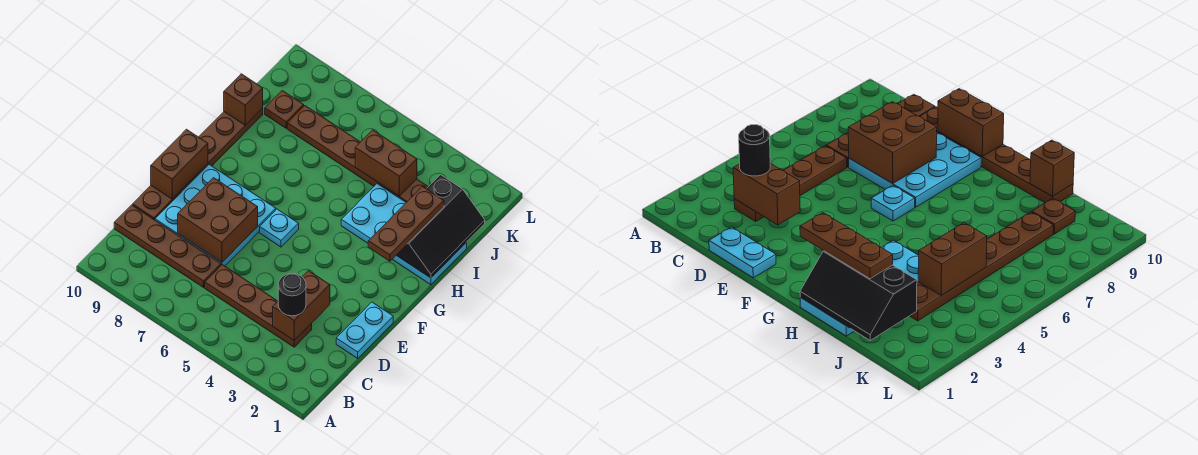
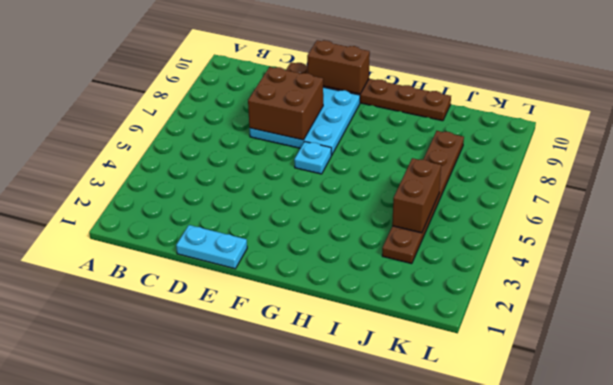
none -> brown 1x4 plate [205,265,312,347]
none -> brown 1x4 plate [114,205,221,287]
none -> cyan 2x4 plate [341,184,467,285]

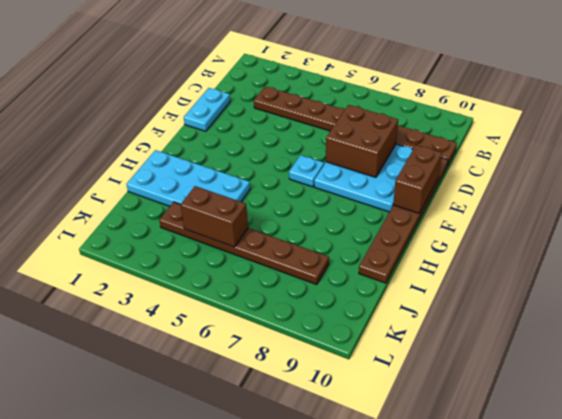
none -> brown 1x1 plate [265,91,304,128]
none -> brown 1x2 brick [273,271,330,340]
none -> black 2x3 slope [396,175,485,278]

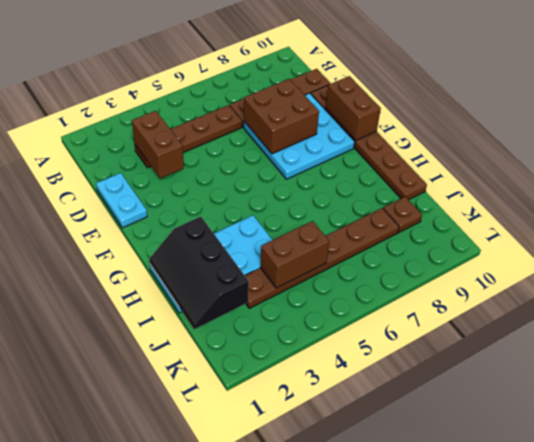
none -> cyan 1x1 plate [260,209,299,247]
none -> brown 1x1 brick [224,74,263,125]
none -> black 1x1 round brick [278,273,306,316]

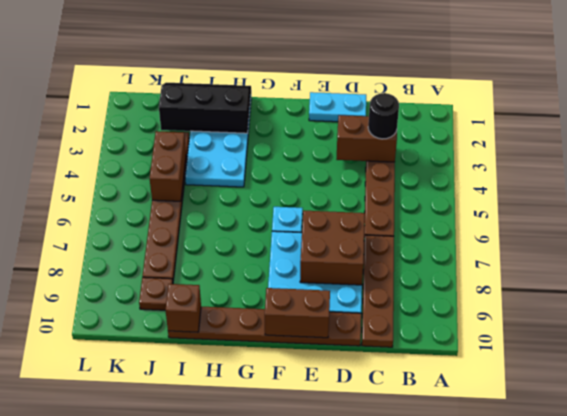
none -> brown 1x3 plate [368,186,444,261]

